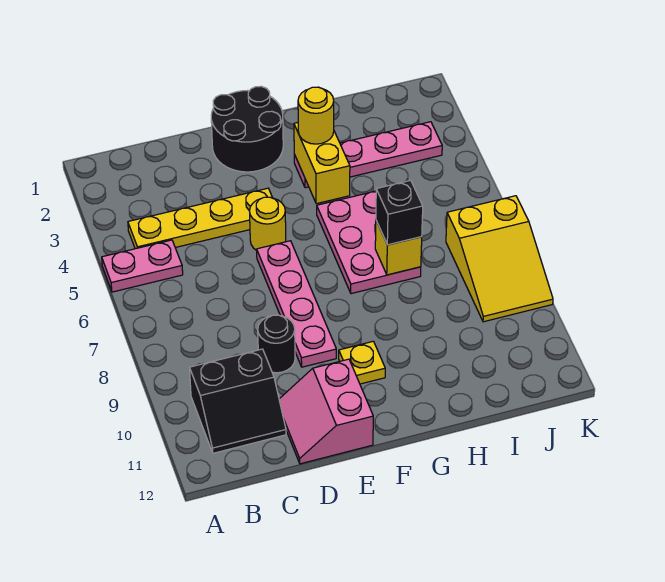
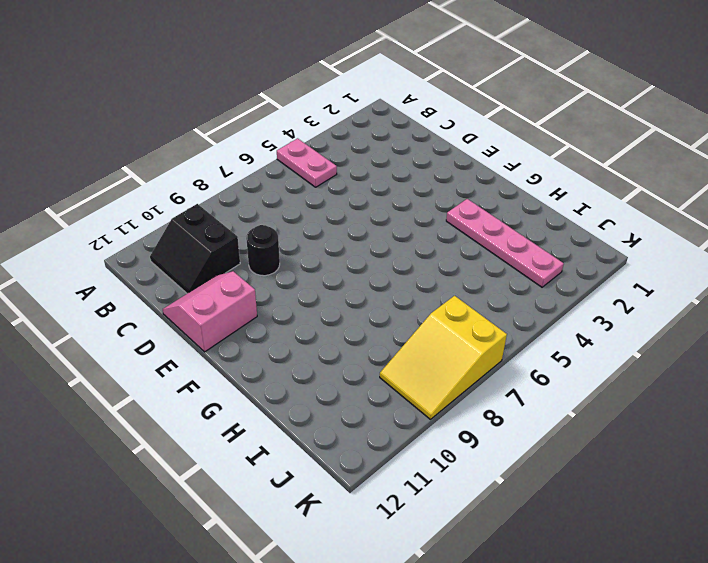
none -> yellow 1x4 plate [128,188,272,249]
none -> black 2x2 round brick [211,86,283,172]
none -> yellow 1x1 round brick [250,197,286,251]

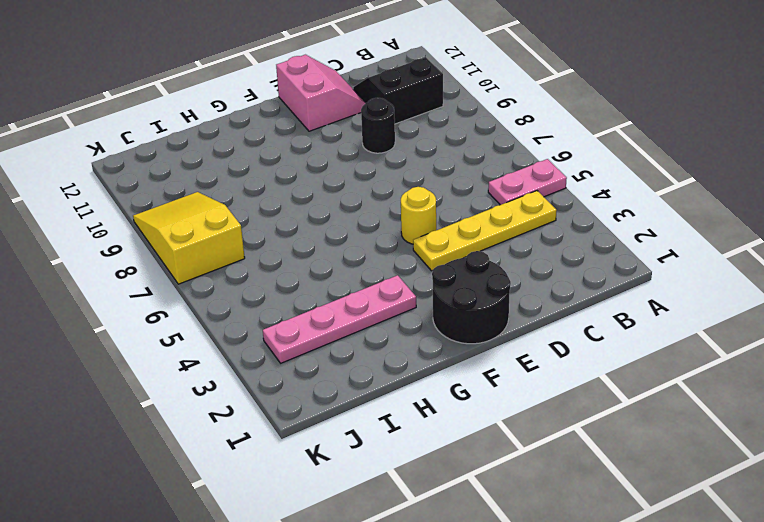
none -> pink 1x4 plate [257,241,336,367]
none -> yellow 1x1 plate [339,341,385,384]
none -> pink 2x3 plate [317,191,421,294]

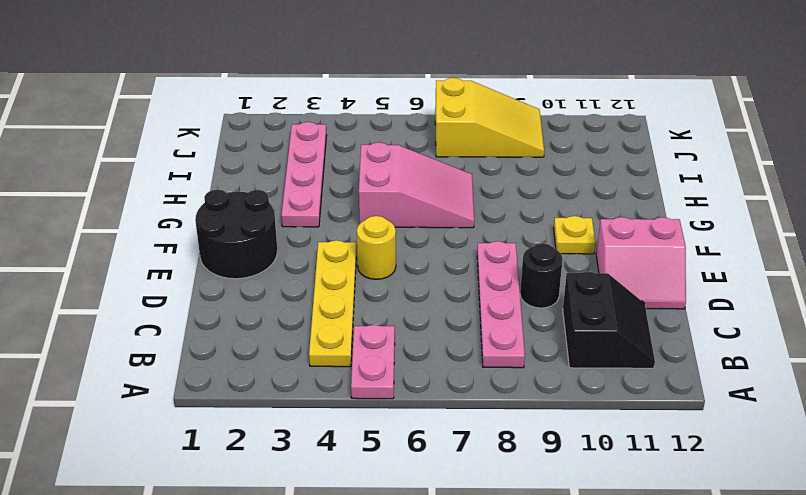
pink 1x4 plate [477,241,525,368] -> pink 1x4 plate turned to [257,241,336,367]
pink 2x3 slope [359,142,474,228] -> pink 2x3 plate [317,191,421,294]
none -> yellow 1x2 brick [294,123,350,204]
none -> yellow 1x1 brick [375,221,422,275]
none -> yellow 1x1 round brick [298,87,334,144]

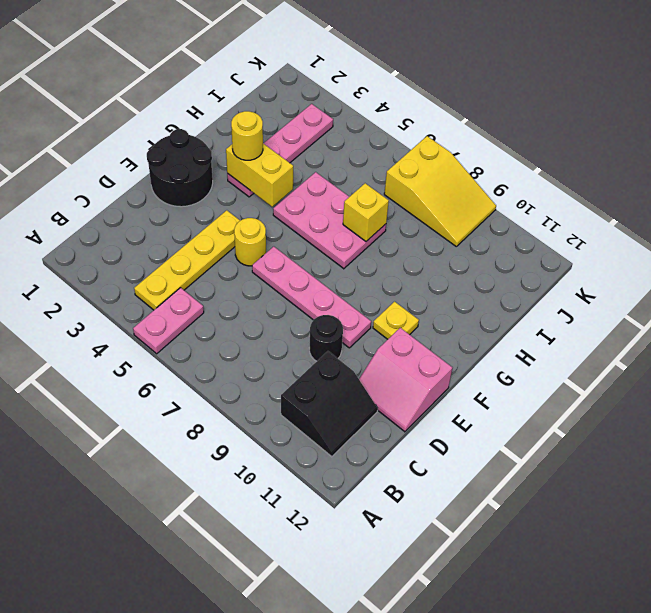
none -> black 1x1 brick [376,180,423,245]

